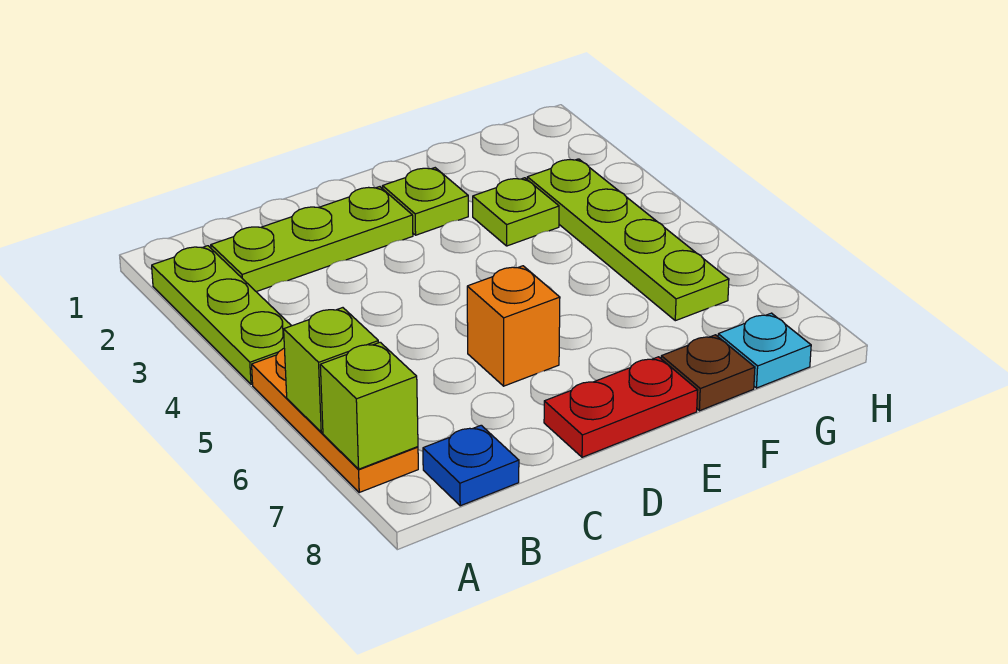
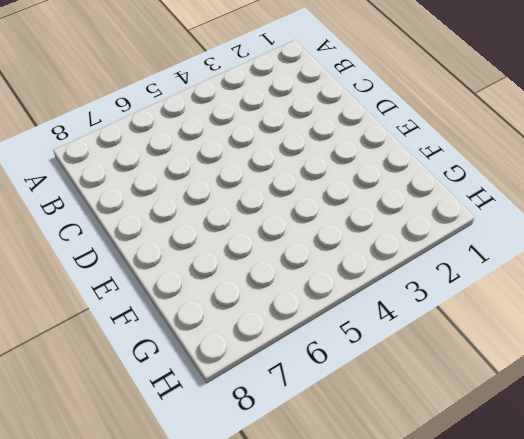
none -> lime 1x3 plate [152,246,291,384]
none -> orange 1x3 plate [252,349,418,492]
none -> lime 1x3 plate [211,187,413,292]

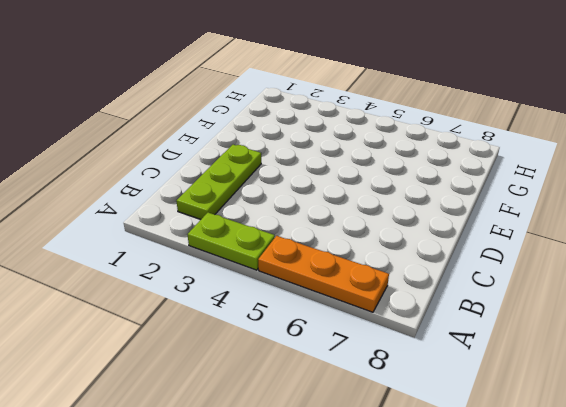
lime 1x2 plate [188,213,275,270] -> lime 1x3 plate [152,246,291,384]
none -> blue 1x1 plate [423,425,519,506]
none -> orange 1x1 brick [467,266,560,386]
none -> red 1x2 plate [544,357,698,457]

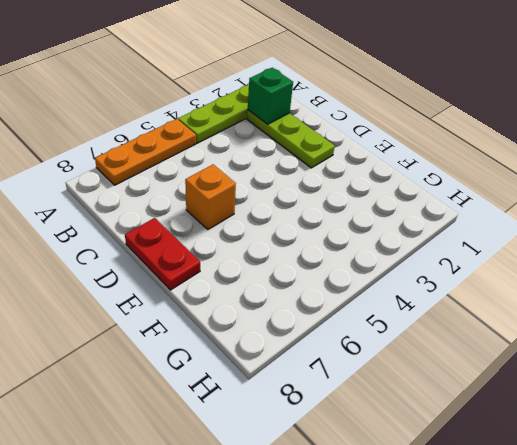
green 1x1 brick [248,68,293,124] -> none
none -> blue 1x1 plate [423,425,519,506]
none -> lime 1x1 plate [383,168,468,235]
none -> lime 1x1 plate [473,178,559,246]

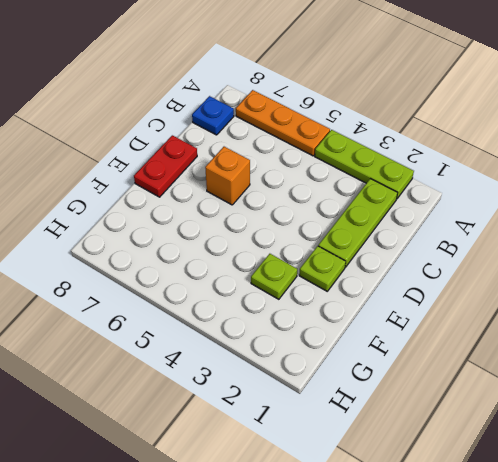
none -> brown 1x1 plate [661,335,755,411]
none -> lime 1x4 plate [527,159,729,321]
none -> cyan 1x1 plate [718,313,811,388]

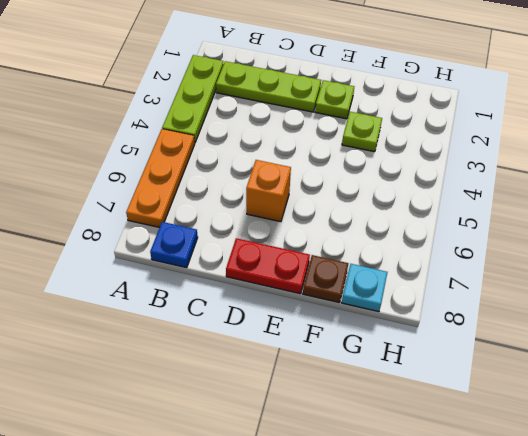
none -> lime 1x4 plate [527,159,729,321]
none -> lime 1x1 brick [284,308,378,432]
none -> lime 1x1 brick [320,342,418,469]

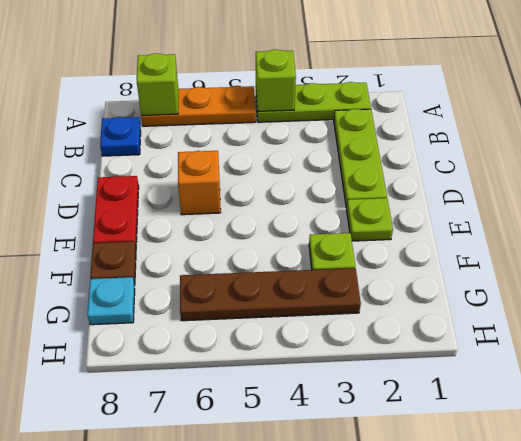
lime 1x1 brick [256,49,296,111] -> lime 1x1 brick moved to [284,308,378,432]
brown 1x4 plate [180,268,361,321] -> lime 1x4 plate [527,159,729,321]

